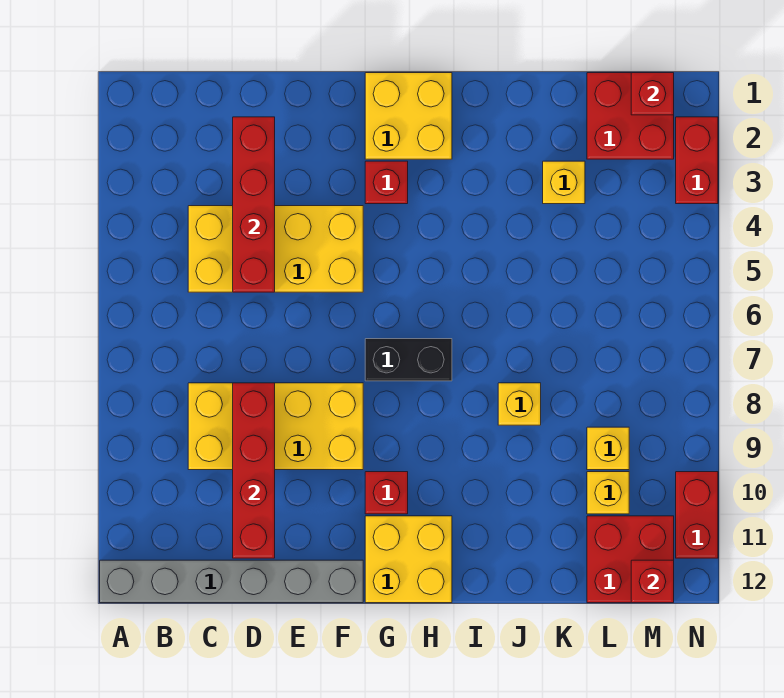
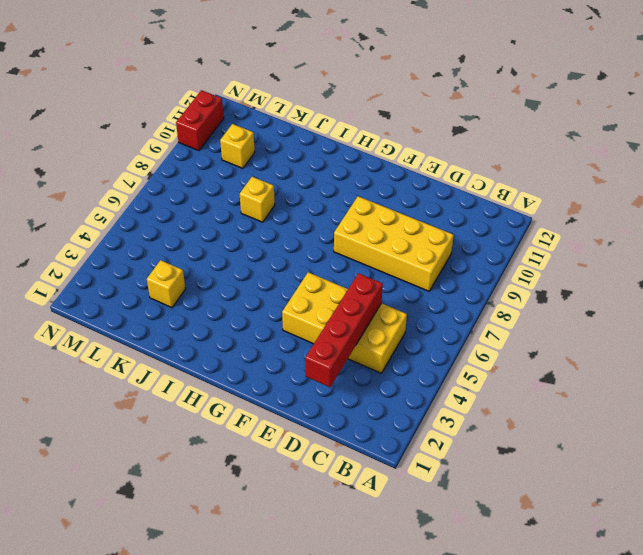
none -> grey 1x6 brick [100,560,363,603]
none -> yellow 2x2 brick [365,73,452,159]
none -> red 1x1 brick [365,161,408,204]

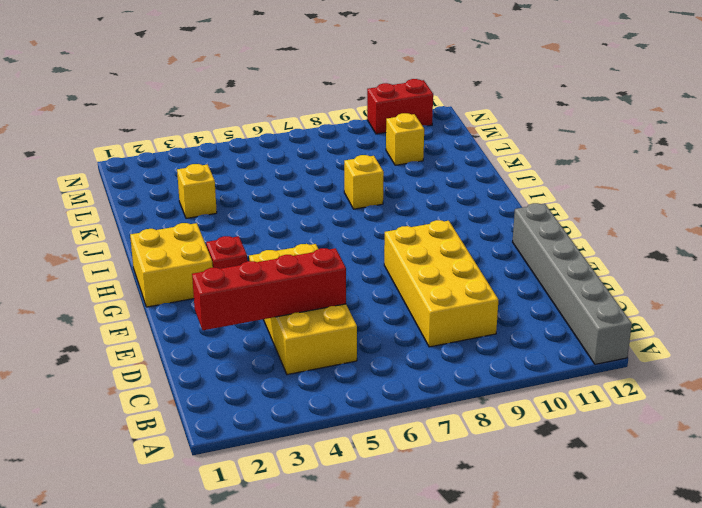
none -> black 1x2 brick [365,339,452,381]
none -> red 1x1 brick [365,472,408,514]
none -> yellow 2x2 brick [365,516,452,603]

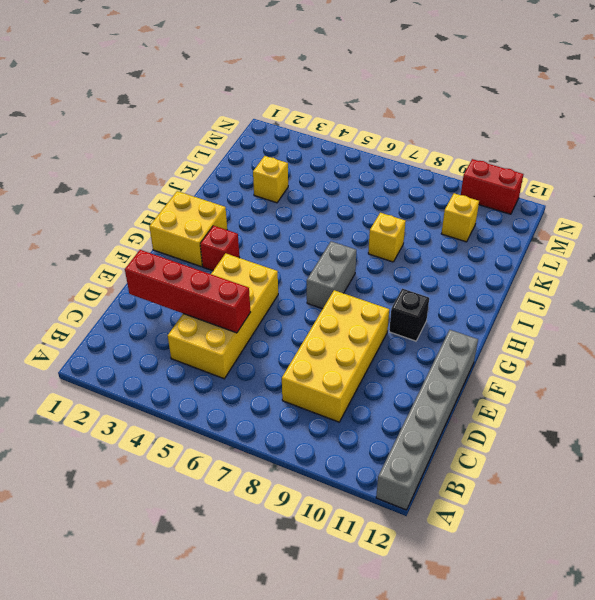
grey 1x2 brick [307,241,356,309] -> black 1x2 brick [365,339,452,381]
black 1x1 brick [389,289,429,341] -> red 1x1 brick [365,472,408,514]
none -> yellow 2x2 brick [365,516,452,603]
none -> red 2x2 brick [587,73,674,159]
none -> yellow 1x1 brick [587,427,629,470]

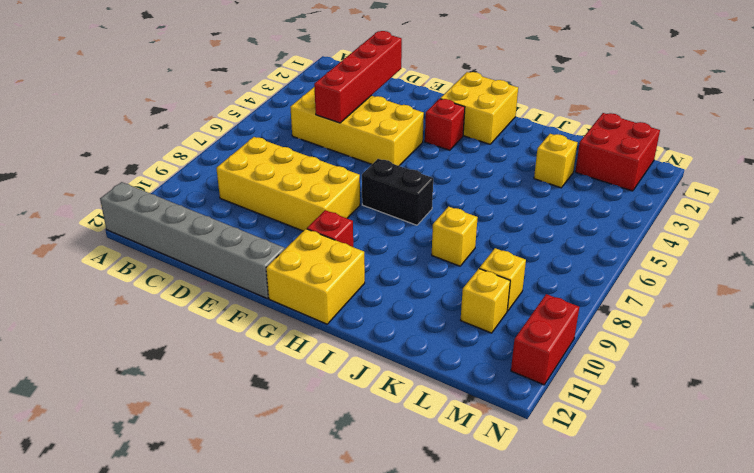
none -> red 2x2 brick [587,516,674,603]
none -> red 1x2 brick [676,117,718,204]
none -> red 1x4 brick [233,383,275,558]

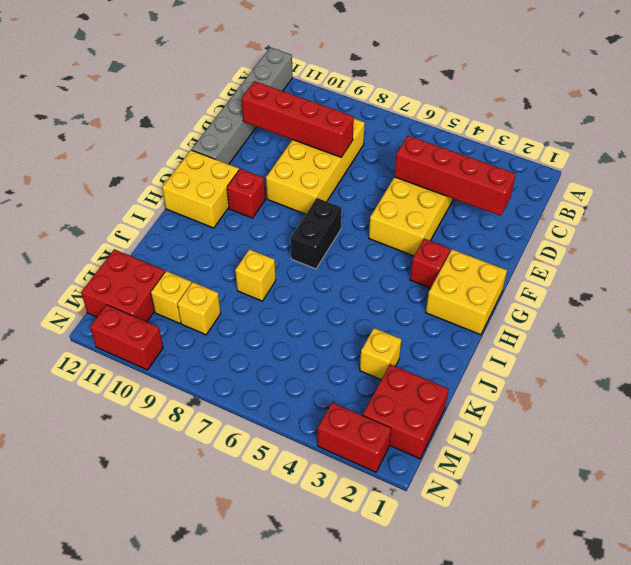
none -> red 1x1 brick [631,73,674,115]
none -> red 1x1 brick [631,560,674,603]

